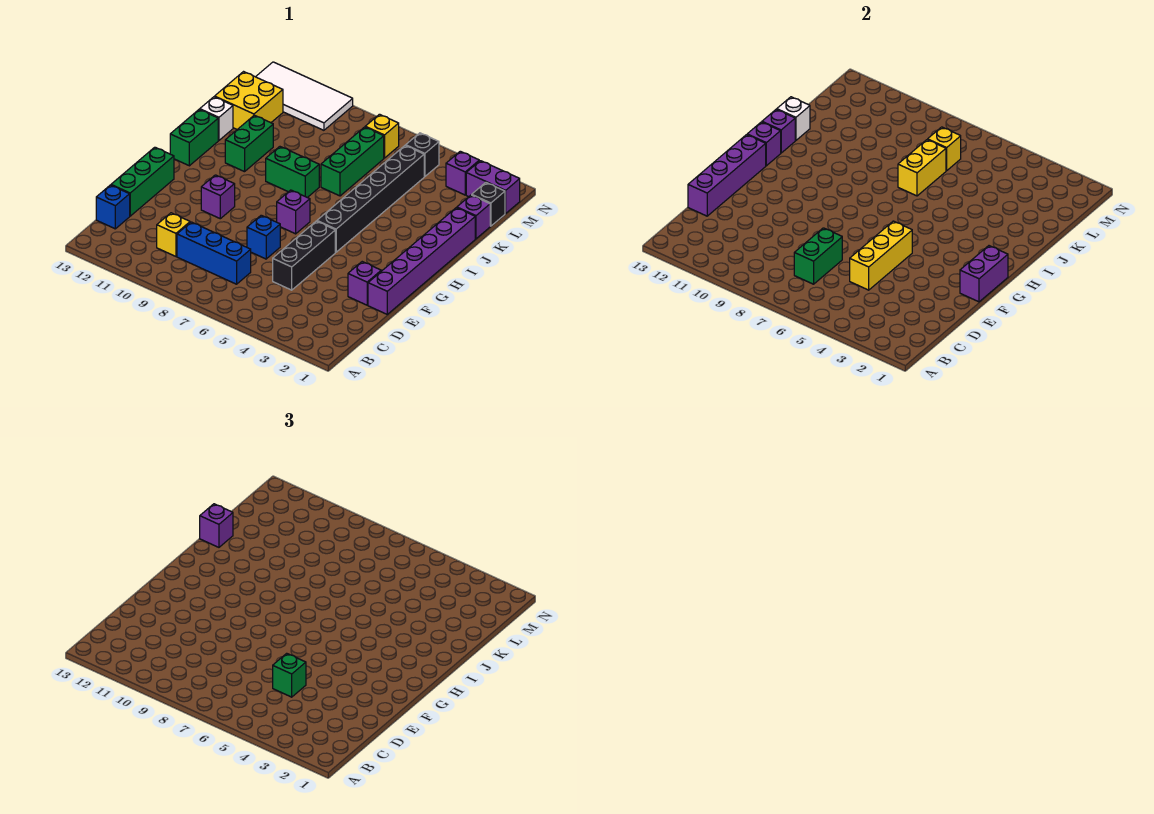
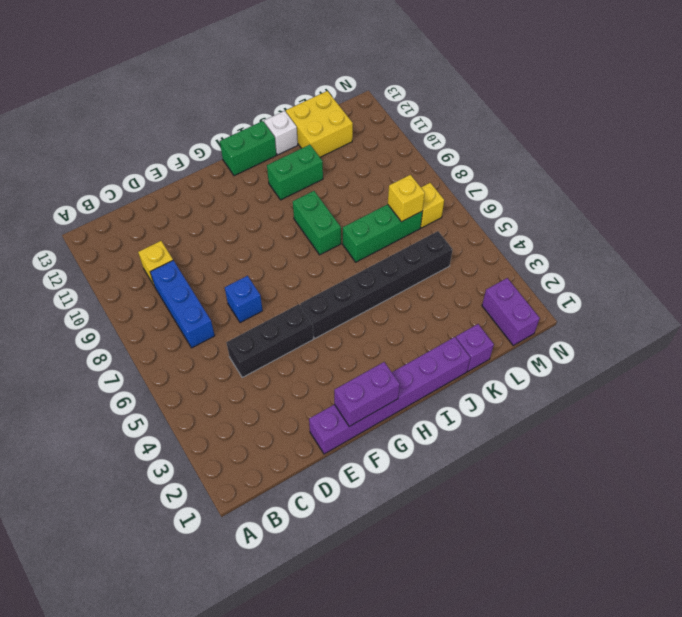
none -> blue 1x1 brick [96,185,130,229]
none -> green 1x3 brick [111,147,174,216]
none -> purple 1x1 brick [348,262,381,305]
none -> purple 1x1 brick [201,175,235,219]

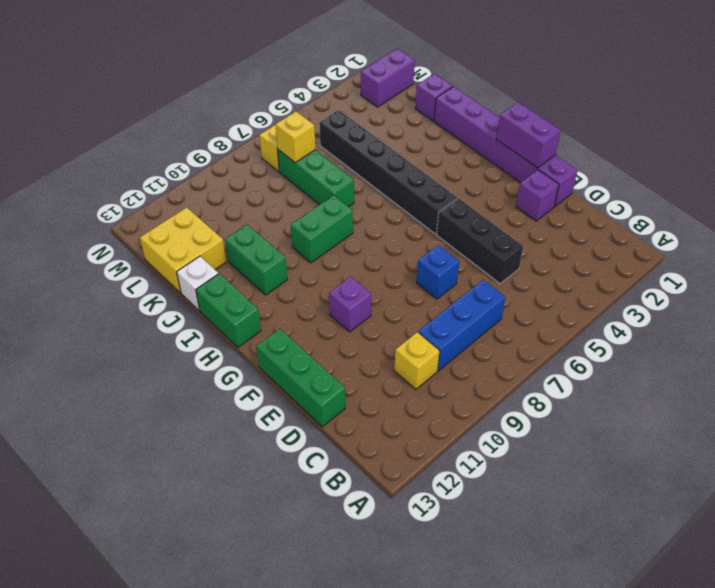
none -> blue 1x1 brick [96,185,130,229]
none -> purple 1x1 brick [277,190,310,234]
none -> black 1x1 brick [472,183,505,226]
none -> purple 1x1 brick [446,151,479,195]

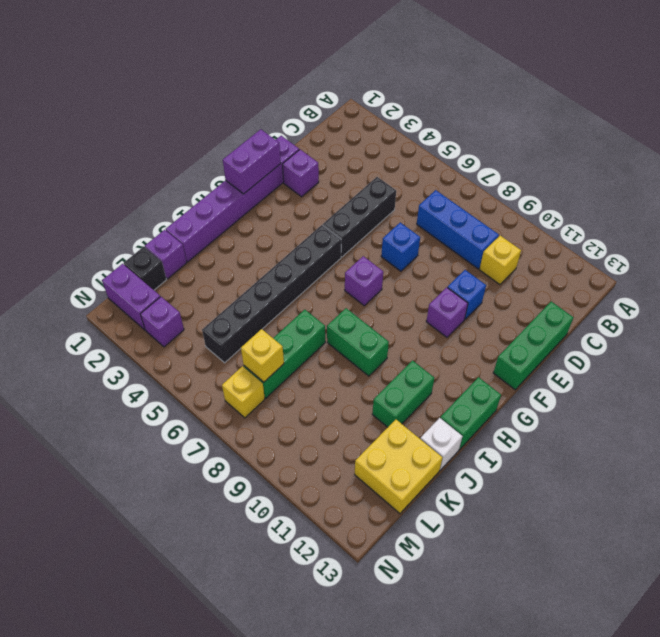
blue 1x1 brick [447,270,486,319] -> blue 1x1 brick moved to [96,185,130,229]
none -> black 1x1 brick [406,133,439,177]
none -> white 2x4 tile [256,62,353,130]
none -> green 1x2 brick [794,228,842,284]
none -> yellow 1x3 brick [850,221,912,290]

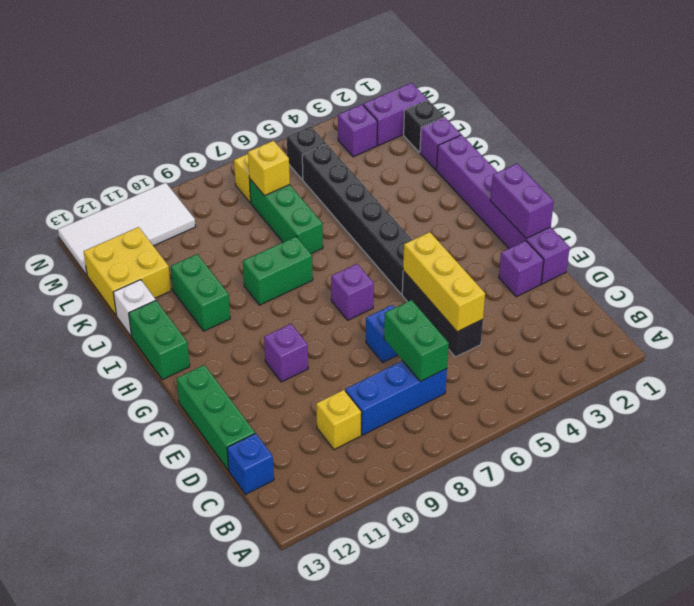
none -> purple 1x4 brick [688,135,766,216]
none -> purple 1x1 brick [747,122,781,166]
none -> purple 1x1 brick [762,109,795,153]
none -> yellow 1x2 brick [898,140,946,196]

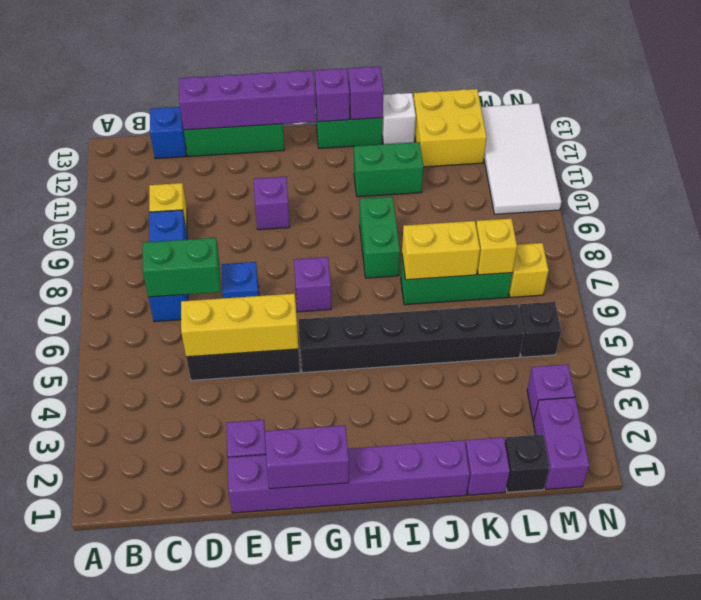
none -> white 1x1 brick [777,97,810,140]
none -> green 1x1 brick [273,653,306,697]
none -> purple 1x1 brick [200,504,233,547]

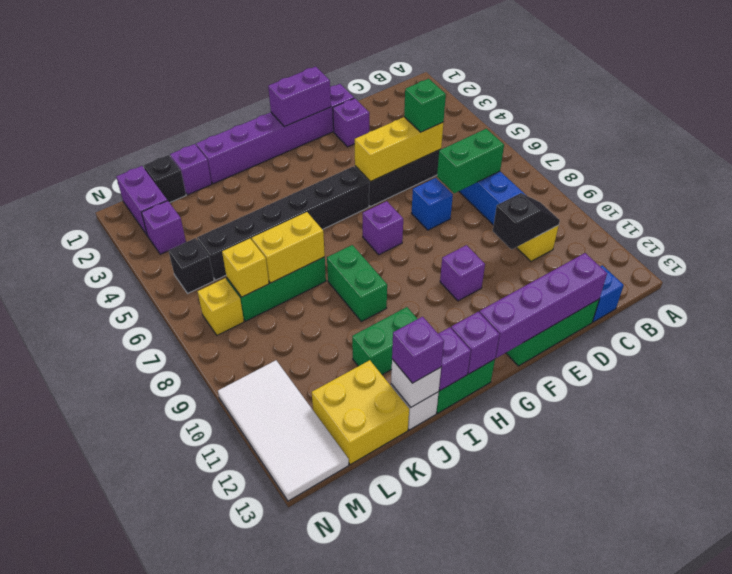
black 1x2 slope [493,193,560,249] -> none

